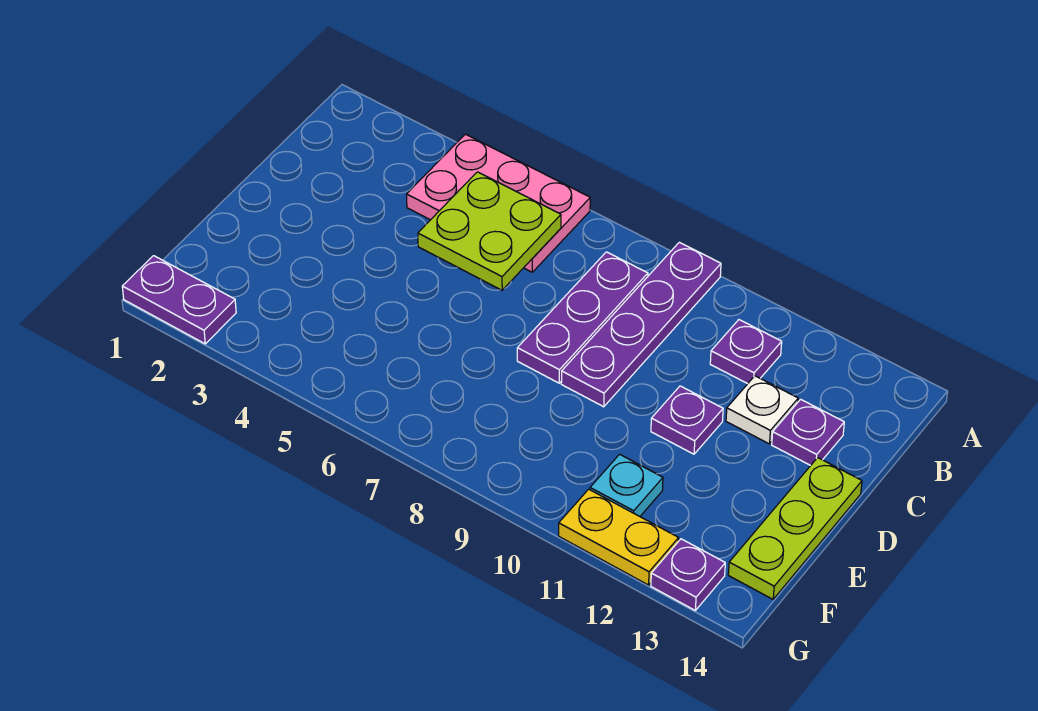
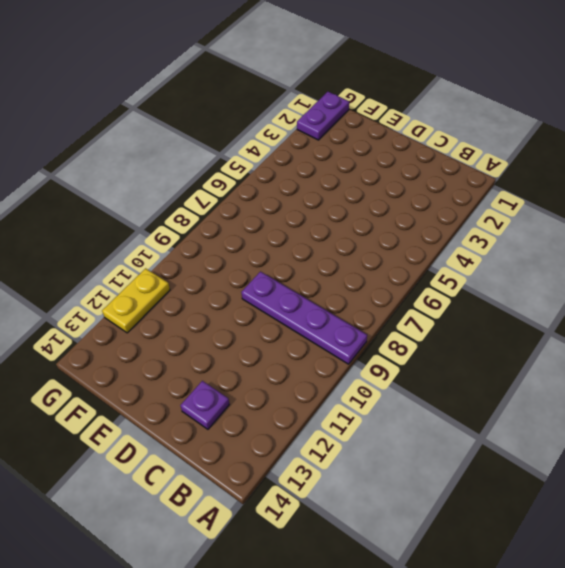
none -> pink 2x3 plate [407,134,590,272]
none -> purple 1x3 plate [517,252,648,383]
none -> purple 1x1 plate [710,320,782,384]

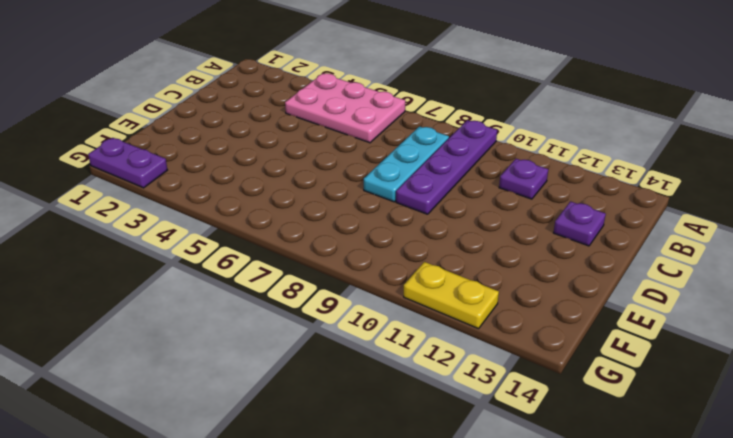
cyan 1x3 plate [364,127,449,202] -> purple 1x3 plate [517,252,648,383]
none -> white 1x1 plate [726,376,798,444]
none -> purple 1x1 plate [651,386,723,454]
none -> lime 1x3 plate [728,458,862,599]

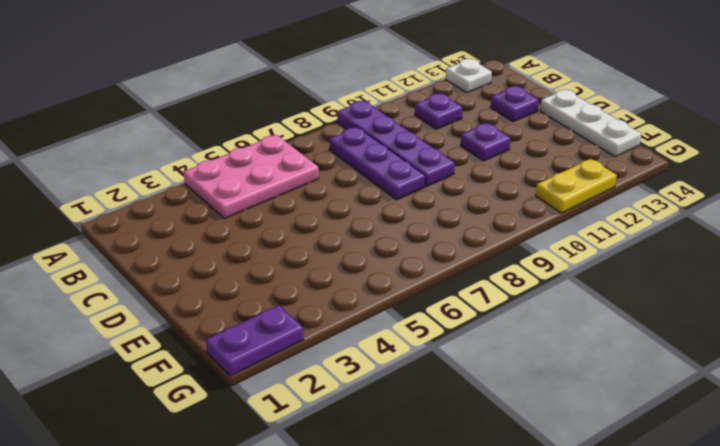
white 1x1 plate [446,59,492,93] -> white 1x1 plate moved to [726,376,798,444]
white 1x3 plate [540,90,641,157] -> lime 1x3 plate [728,458,862,599]
none -> cyan 1x1 plate [590,454,663,516]
none -> purple 1x1 plate [651,539,725,610]
none -> lime 2x2 plate [418,172,561,290]

